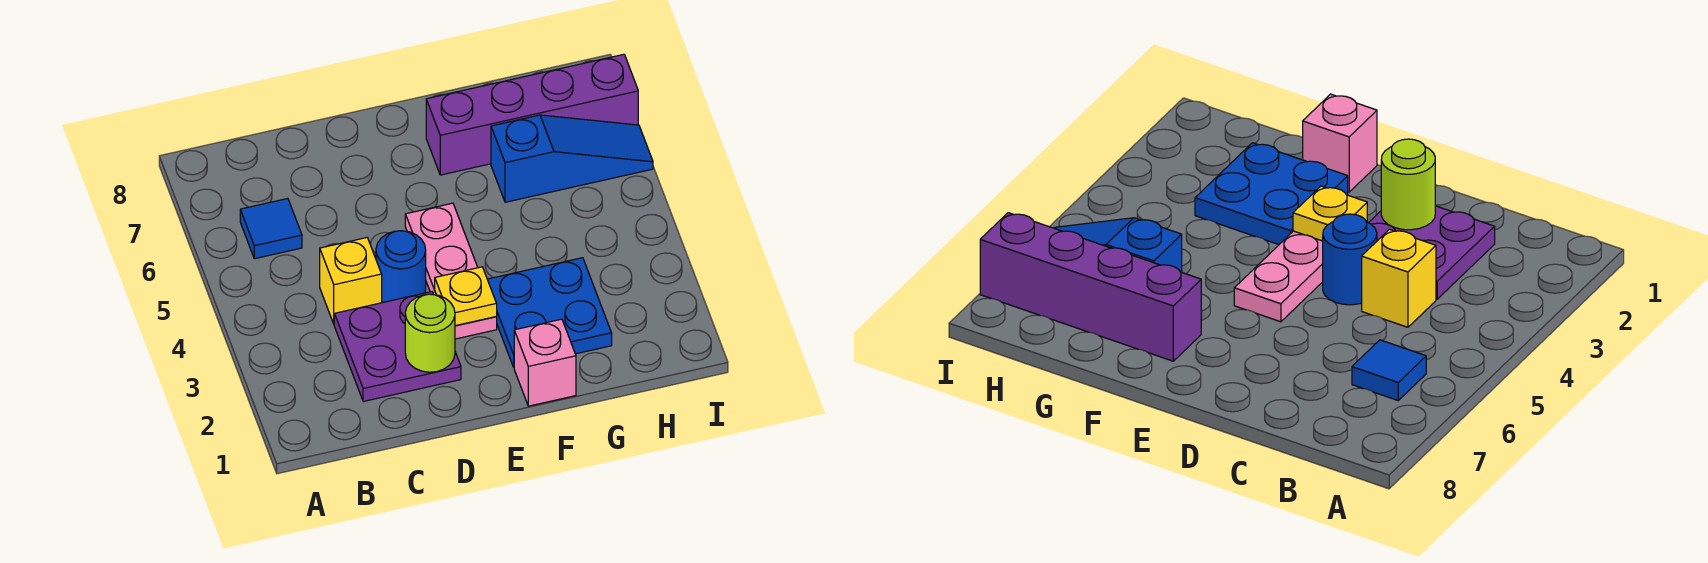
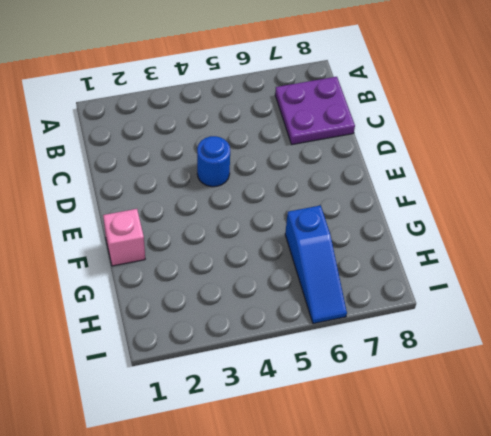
purple 2x2 plate [275,77,355,144] -> purple 2x2 plate moved to [334,292,461,402]
none -> blue 1x1 tile [240,199,302,259]
none -> yellow 1x1 brick [320,238,382,324]

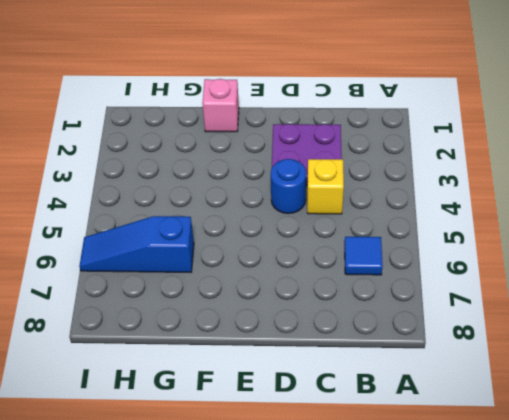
none -> pink 1x3 plate [405,203,497,339]
none -> blue 2x2 plate [487,258,612,367]

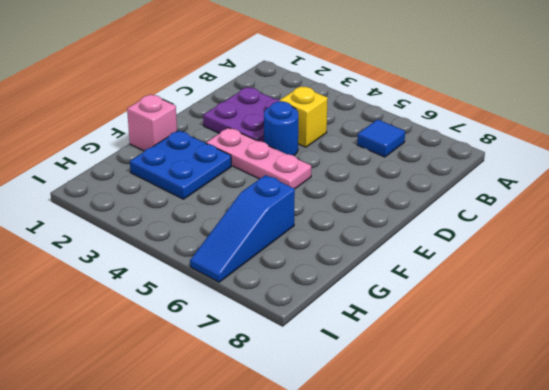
none -> purple 1x4 brick [426,54,638,175]
none -> lime 1x1 round brick [405,294,455,372]

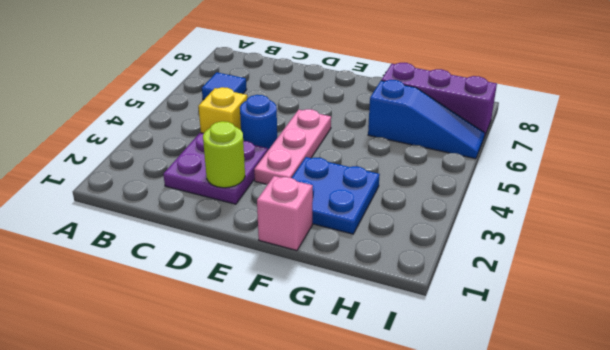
purple 1x3 brick [381,63,497,137] -> purple 1x4 brick [426,54,638,175]
none -> yellow 1x1 plate [435,267,497,326]

